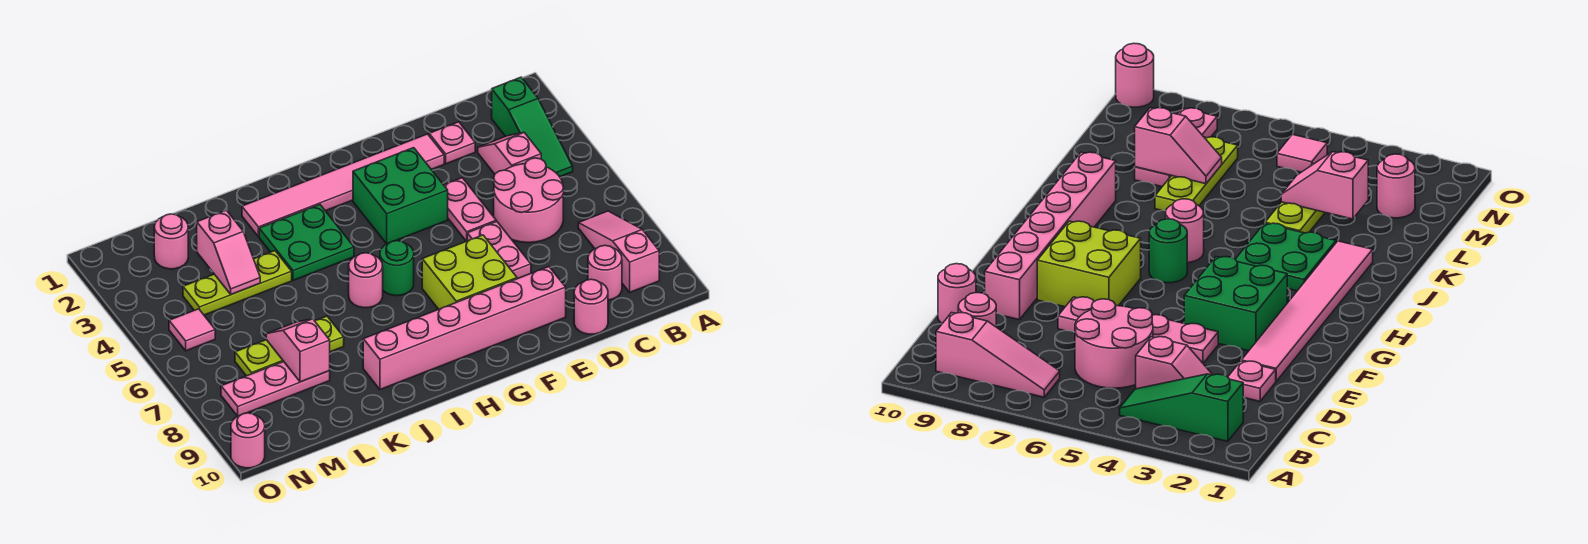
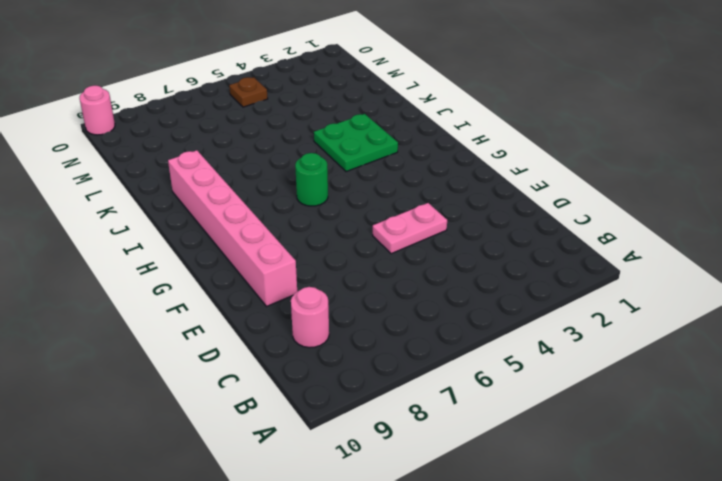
brown 1x1 plate [229,77,268,107] -> pink 1x1 tile [169,309,215,351]
none -> green 1x3 slope [492,77,573,177]
none -> pink 1x3 slope [578,211,659,292]
none -> pink 1x2 slope [478,133,541,174]

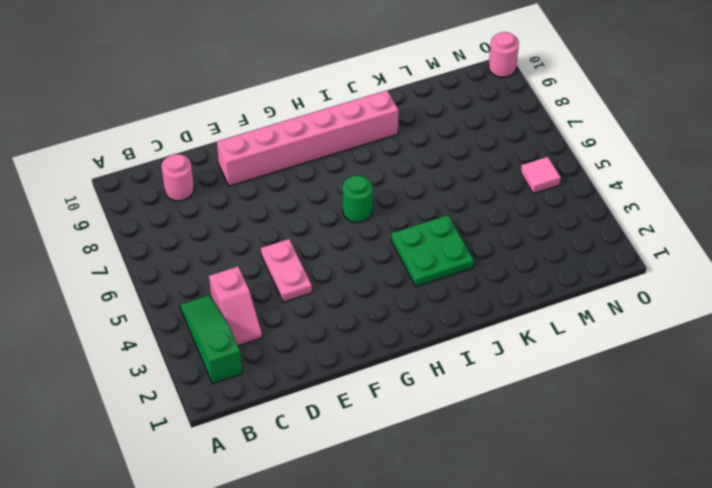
none -> pink 1x3 slope [578,211,659,292]
none -> pink 2x2 round brick [494,158,564,243]
none -> pink 1x1 plate [429,122,475,164]

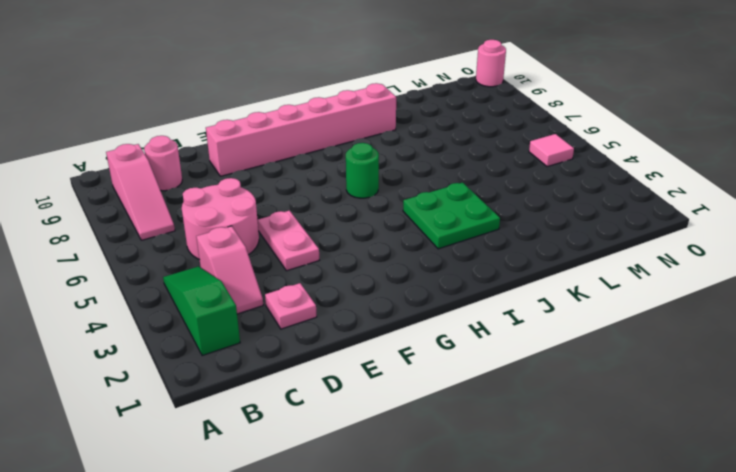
none -> pink 1x1 round brick [574,279,608,334]
none -> pink 1x6 tile [242,134,444,237]
none -> pink 1x2 plate [467,221,531,279]

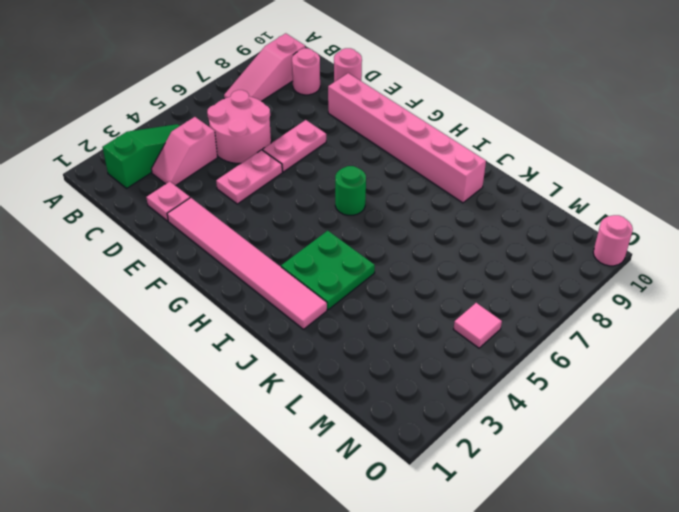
none -> green 2x2 brick [353,148,448,244]
none -> lime 2x2 brick [422,235,517,309]
none -> pink 1x1 round brick [349,253,383,308]

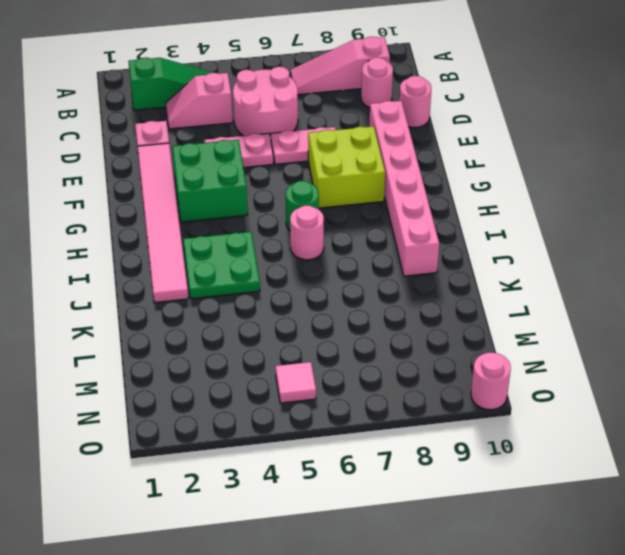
none -> lime 1x3 plate [183,251,292,315]
none -> lime 1x3 plate [235,316,344,376]
none -> pink 1x3 plate [221,362,330,416]

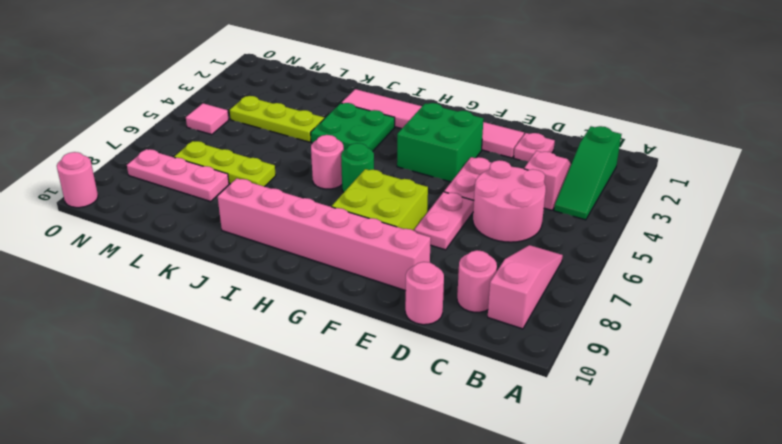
none -> pink 1x1 round brick [154,214,188,269]
none -> pink 1x2 slope [197,210,260,294]
none -> pink 1x2 slope [266,319,330,382]

